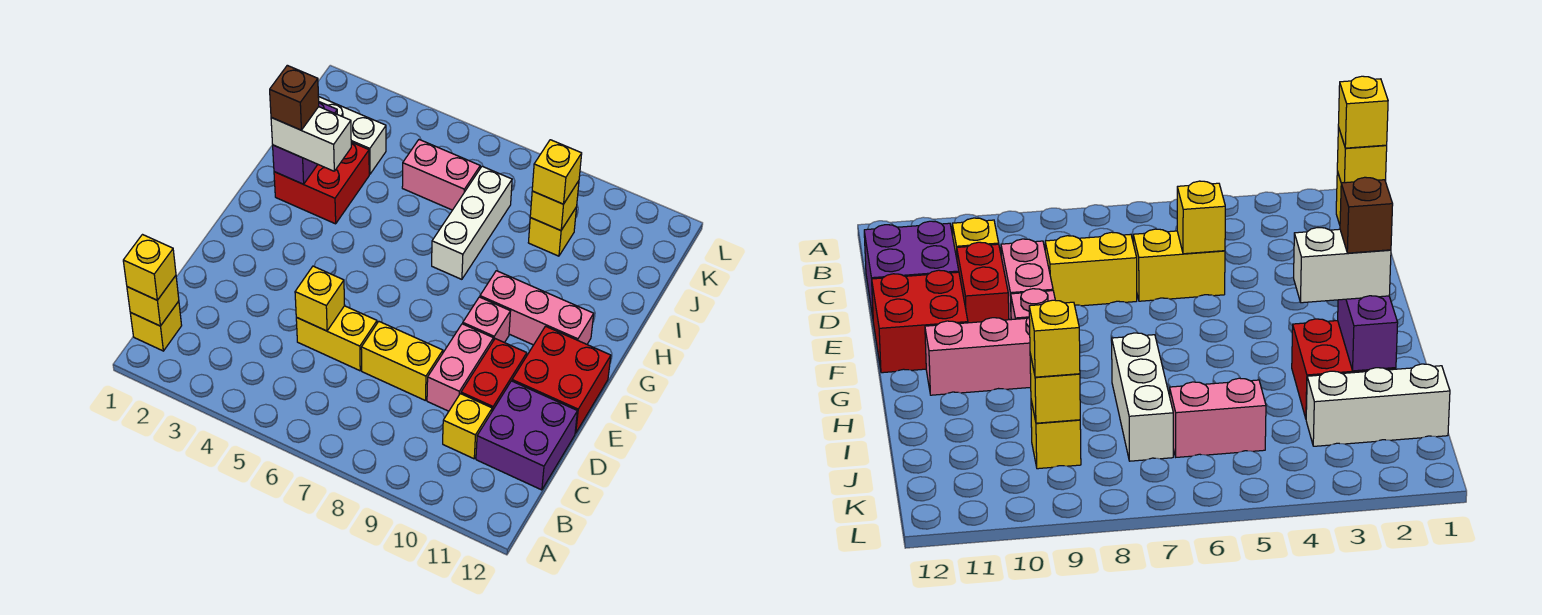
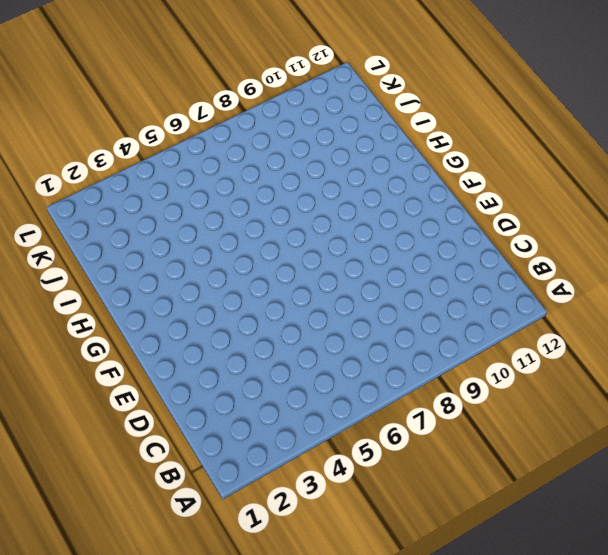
none -> yellow 1x1 brick [130,301,182,351]
none -> yellow 1x1 brick [443,394,492,459]
none -> purple 2x2 brick [476,381,577,490]

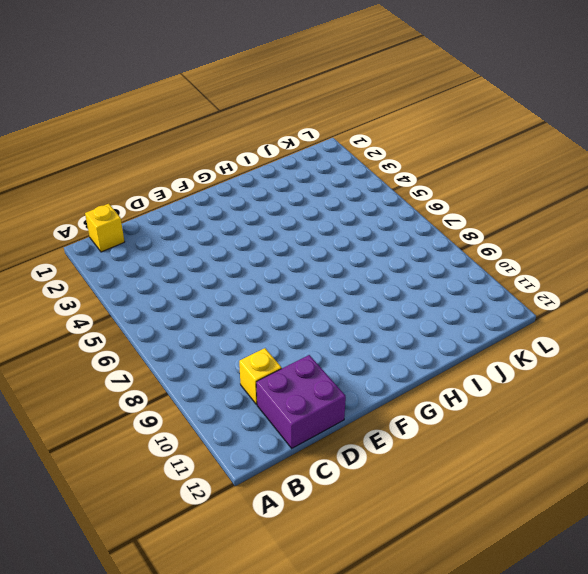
none -> yellow 1x2 brick [296,306,377,371]
none -> yellow 1x2 brick [361,322,443,400]
none -> pink 1x2 brick [427,324,493,411]

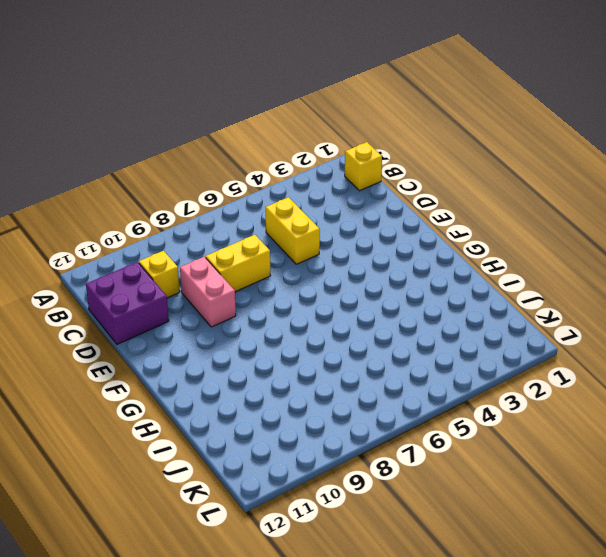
yellow 1x2 brick [265,197,320,264] -> yellow 1x2 brick turned to [296,306,377,371]
none -> red 1x2 brick [461,339,527,411]
none -> red 2x2 brick [512,326,611,433]
none -> pink 1x1 brick [463,297,511,343]

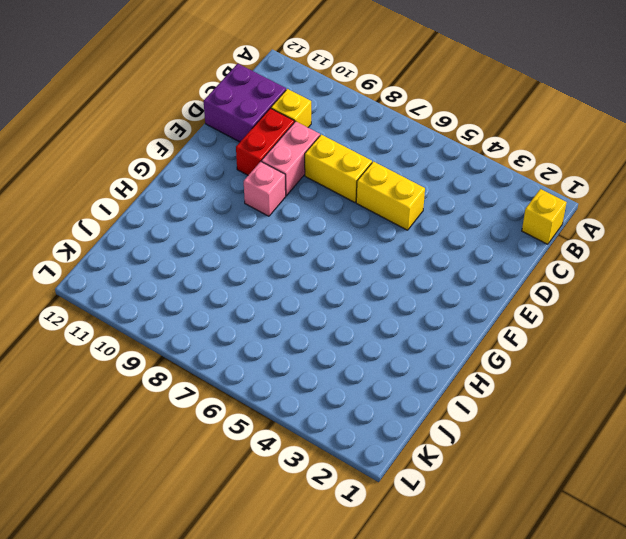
none -> red 2x2 brick [512,326,611,433]
none -> pink 1x3 brick [480,271,594,345]
none -> red 2x2 brick [274,142,369,224]

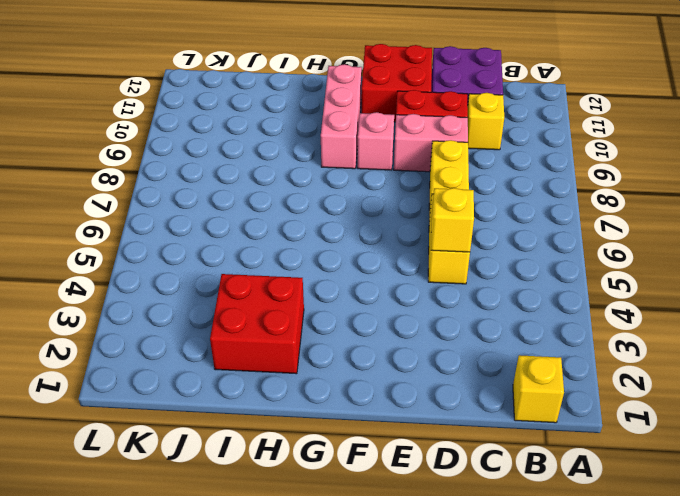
none -> white 1x3 brick [432,166,512,279]
none -> white 1x3 brick [318,96,386,174]
none -> pink 1x2 brick [402,140,480,210]

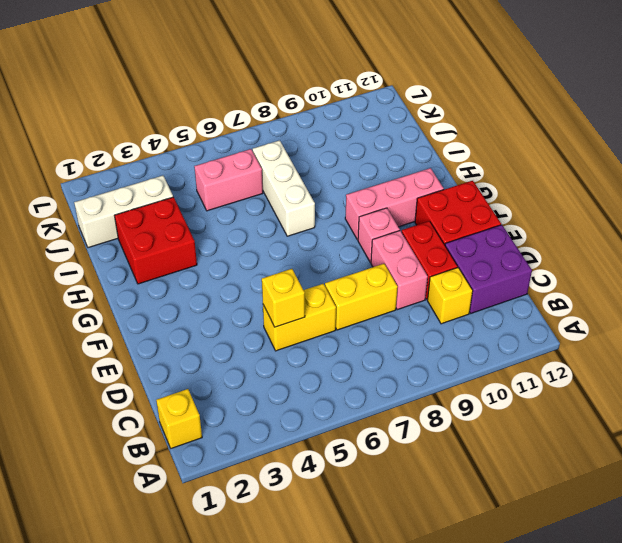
none -> yellow 1x1 brick [528,207,577,256]
none -> yellow 1x1 brick [127,276,179,326]
none -> purple 1x2 brick [273,102,337,184]

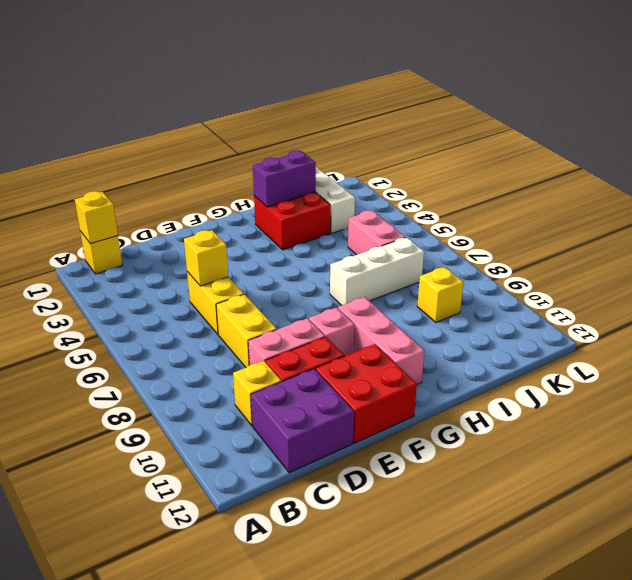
none -> yellow 1x1 brick [530,181,579,230]
none -> yellow 1x1 brick [123,235,176,300]
none -> white 1x2 brick [271,107,351,171]

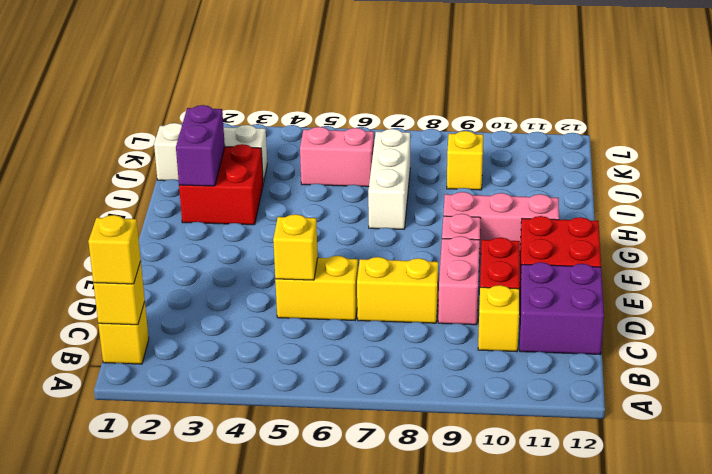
none -> yellow 1x1 brick [530,181,579,230]
none -> white 1x2 brick [271,107,351,171]
none -> yellow 1x1 brick [532,140,582,204]

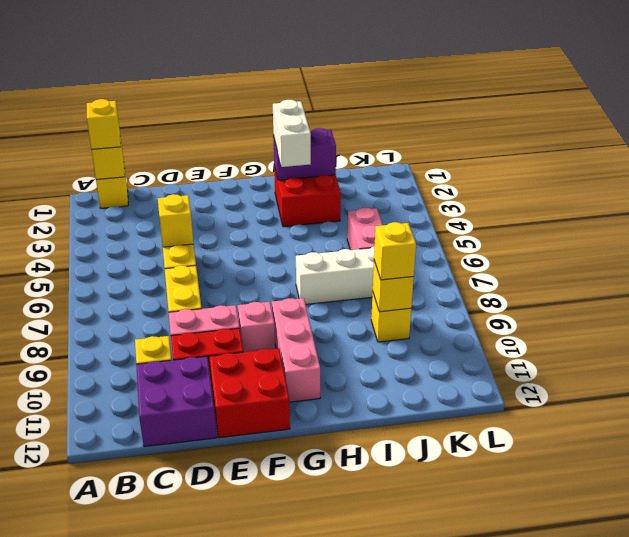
none -> white 1x3 brick [318,96,386,174]
none -> brown 1x1 brick [270,65,319,130]

